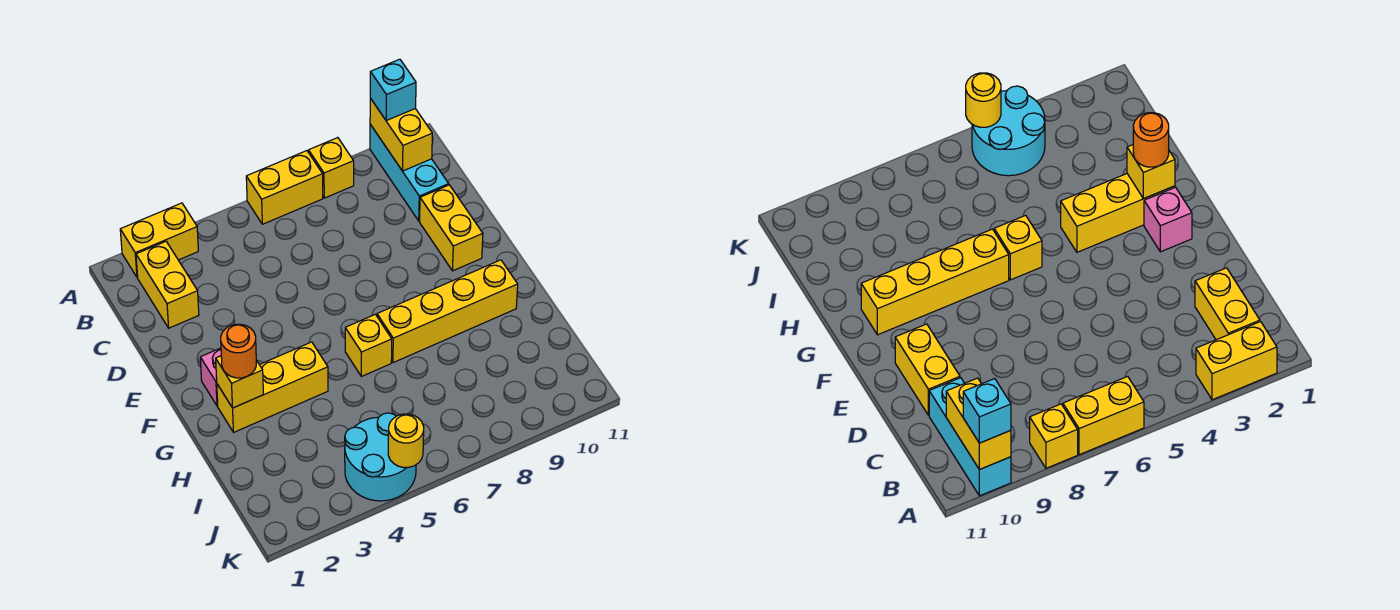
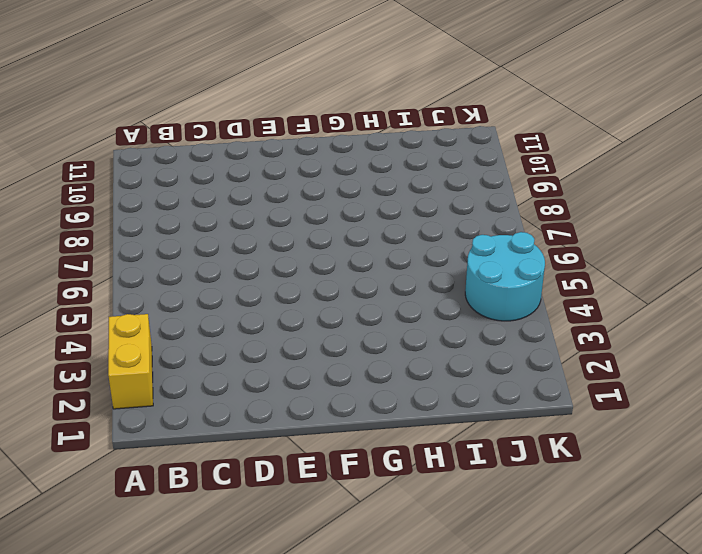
none -> yellow 1x2 brick [246,151,323,224]
none -> yellow 1x1 brick [309,138,354,198]
none -> cyan 1x3 brick [370,124,449,221]

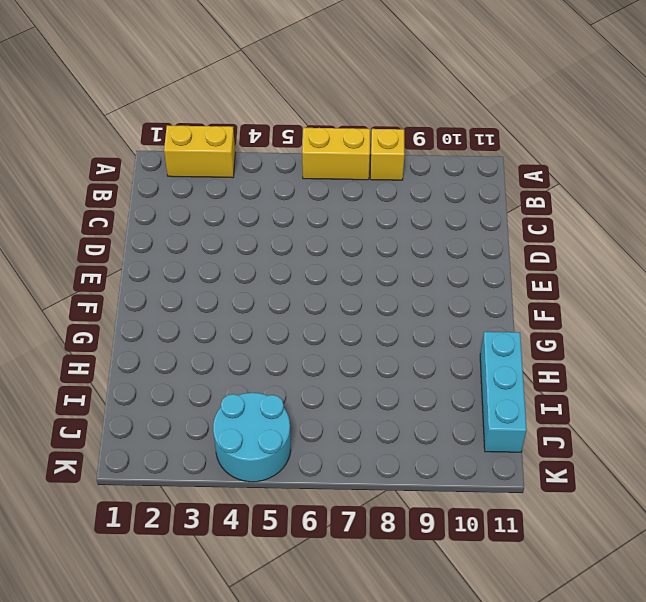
cyan 1x3 brick [480,332,527,452] -> cyan 1x3 brick moved to [370,124,449,221]
none -> yellow 1x2 brick [136,241,199,328]
none -> yellow 1x2 brick [420,185,483,271]
none -> pink 1x1 brick [200,348,221,406]

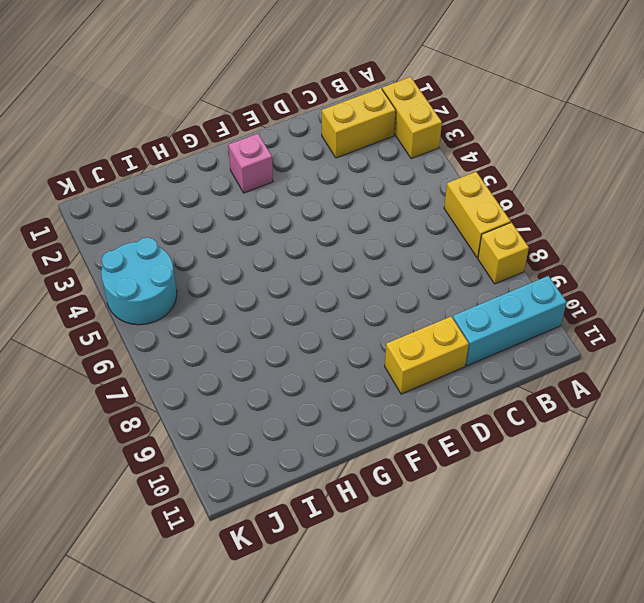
none -> yellow 1x3 brick [217,342,328,432]
none -> yellow 1x1 brick [345,314,392,376]
none -> yellow 1x4 brick [377,260,518,363]

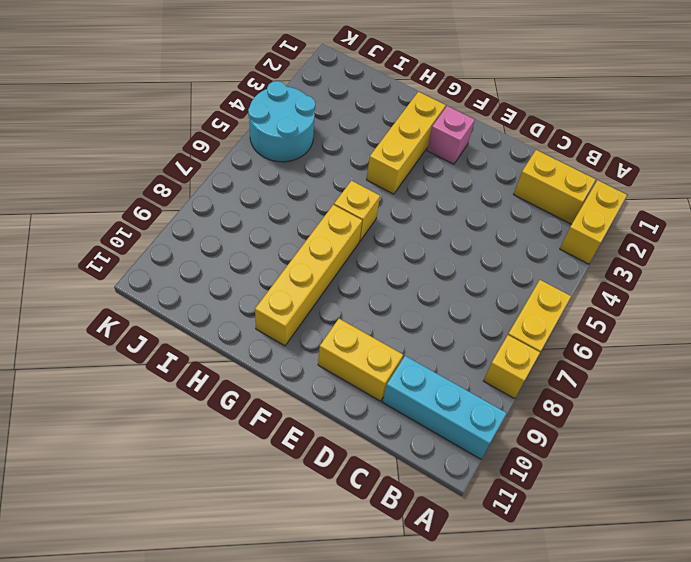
none -> yellow 1x2 brick [370,98,432,171]
none -> yellow 1x1 brick [216,356,263,408]
none -> yellow 1x1 round brick [388,414,424,468]

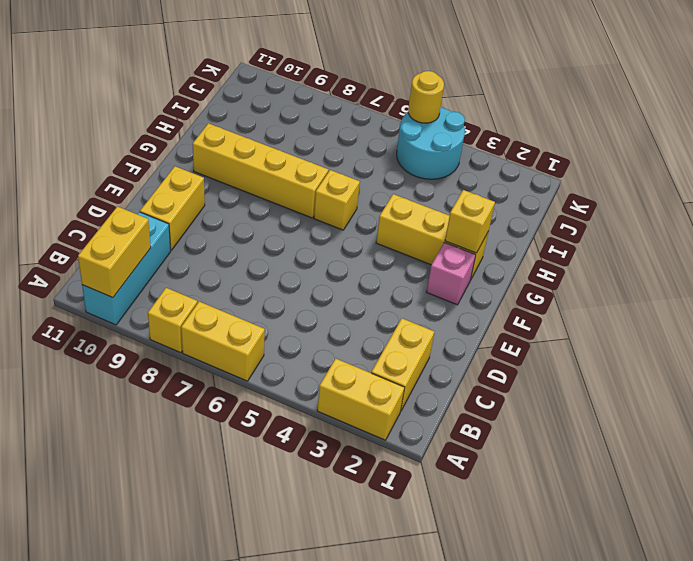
none -> cyan 1x1 brick [370,59,416,121]
none -> orange 1x1 round brick [221,324,256,378]

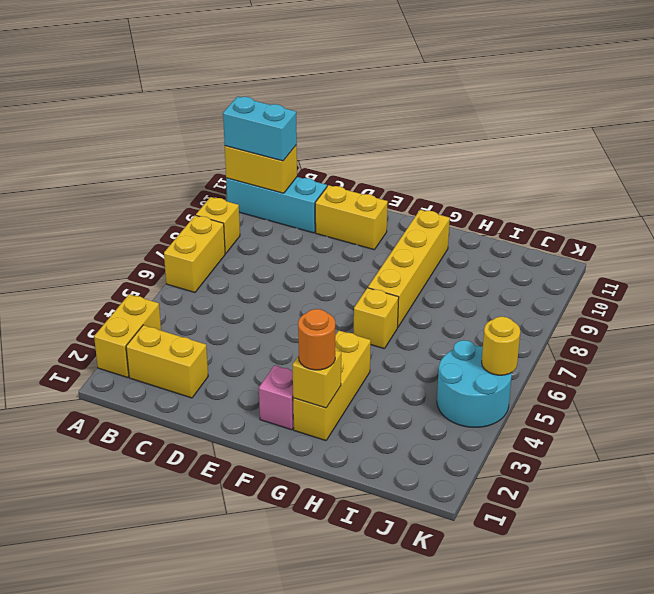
cyan 1x2 brick [223,97,297,161] -> cyan 1x1 brick [370,59,416,121]

